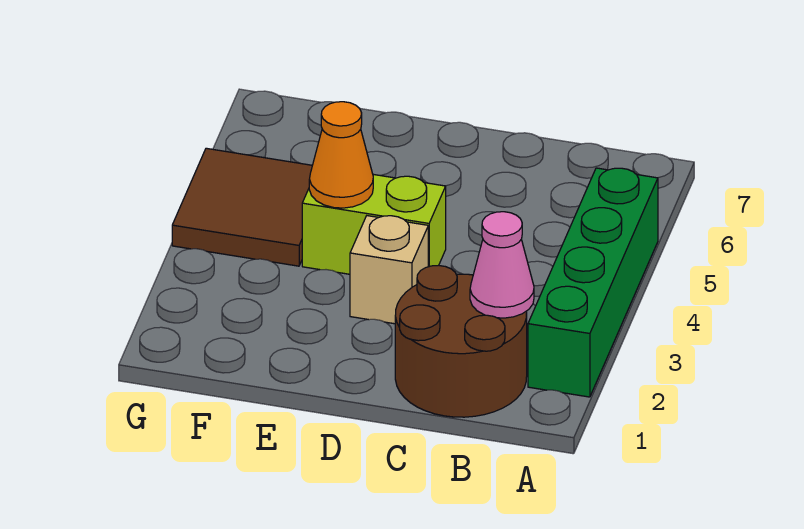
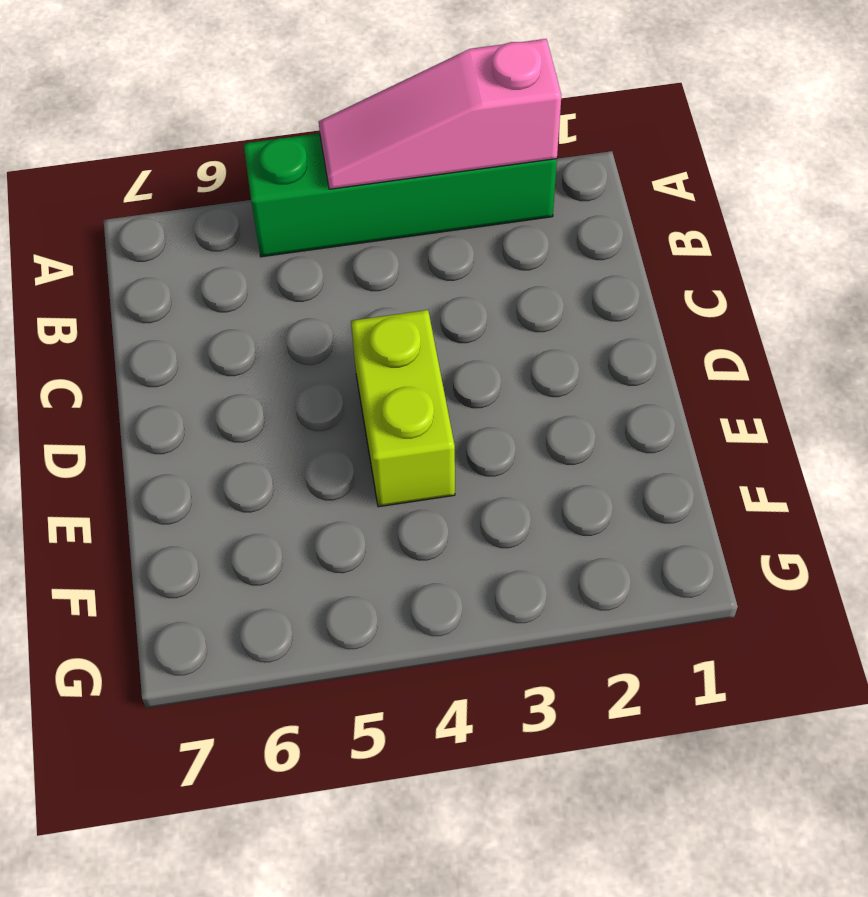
pink 1x3 slope [319,39,561,189] -> none
none -> brown 2x2 round brick [395,265,527,417]
none -> tan 1x1 brick [350,216,428,324]

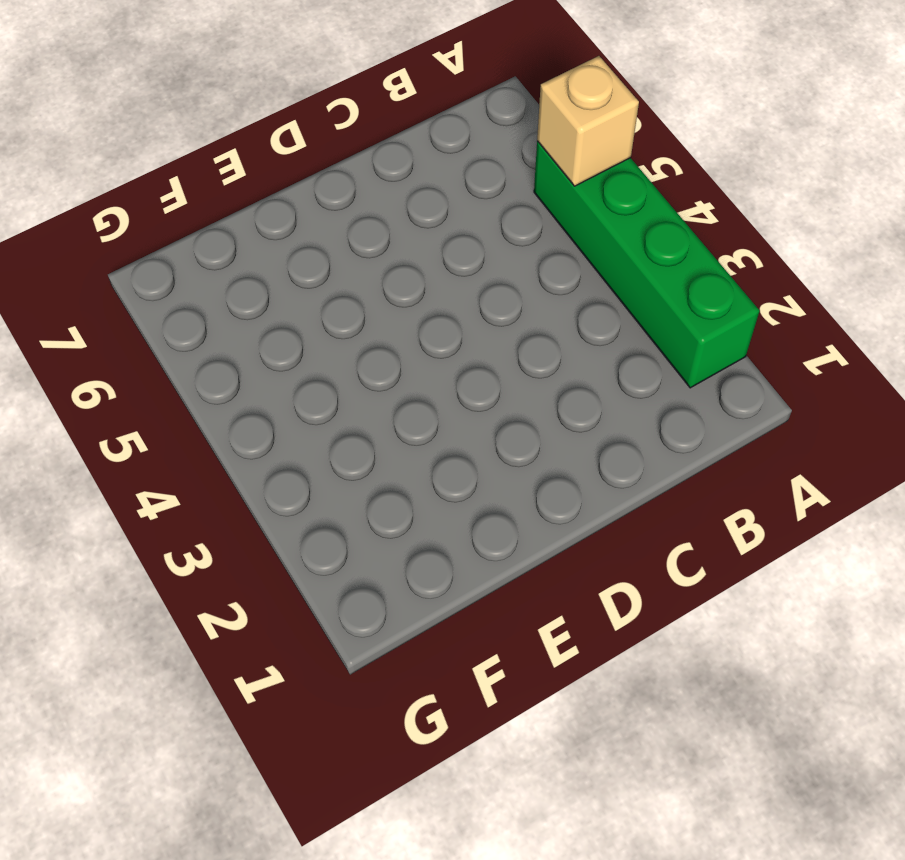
tan 1x1 brick [537,56,639,186] -> tan 1x1 brick moved to [350,216,428,324]
none -> brown 2x2 round brick [395,265,527,417]
none -> lime 1x2 brick [302,174,446,274]

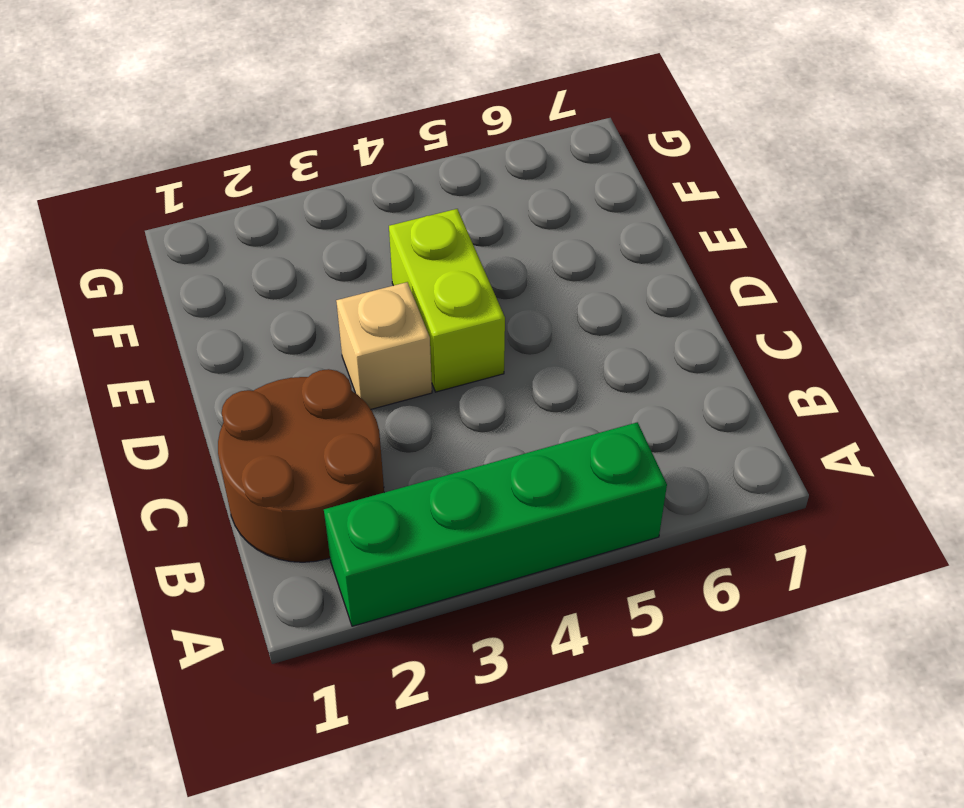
none -> brown 2x2 tile [172,148,312,266]
none -> pink 1x1 cone [470,212,534,318]

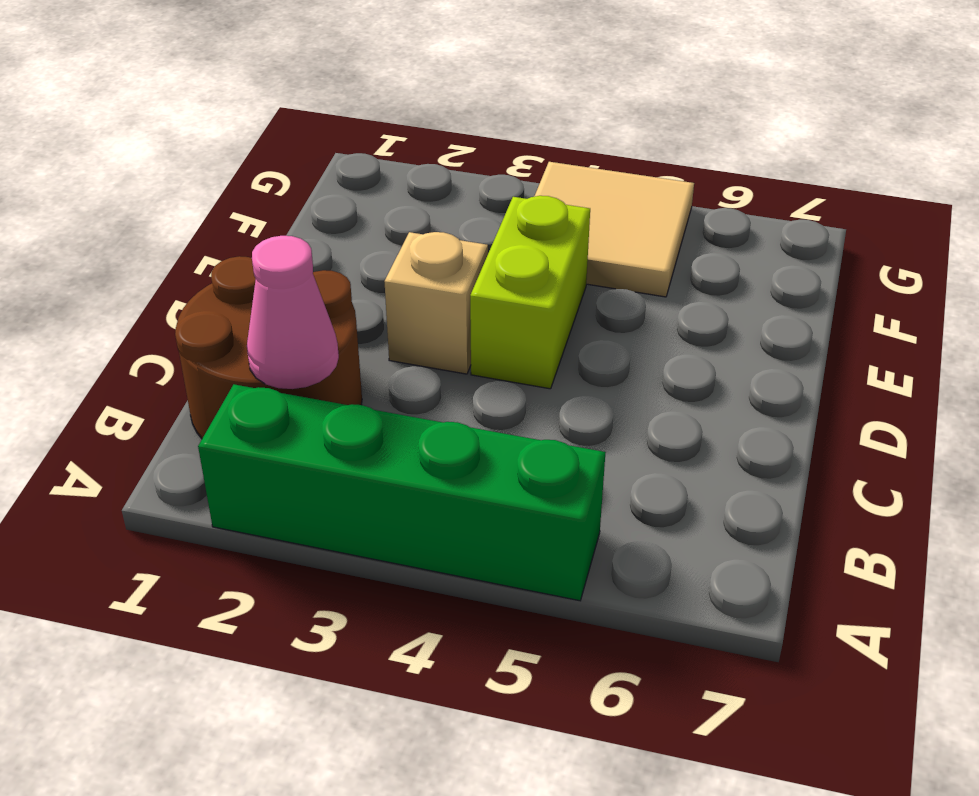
tan 2x2 tile [534,162,694,297] -> brown 2x2 tile [172,148,312,266]
none -> orange 1x1 cone [309,102,373,208]

